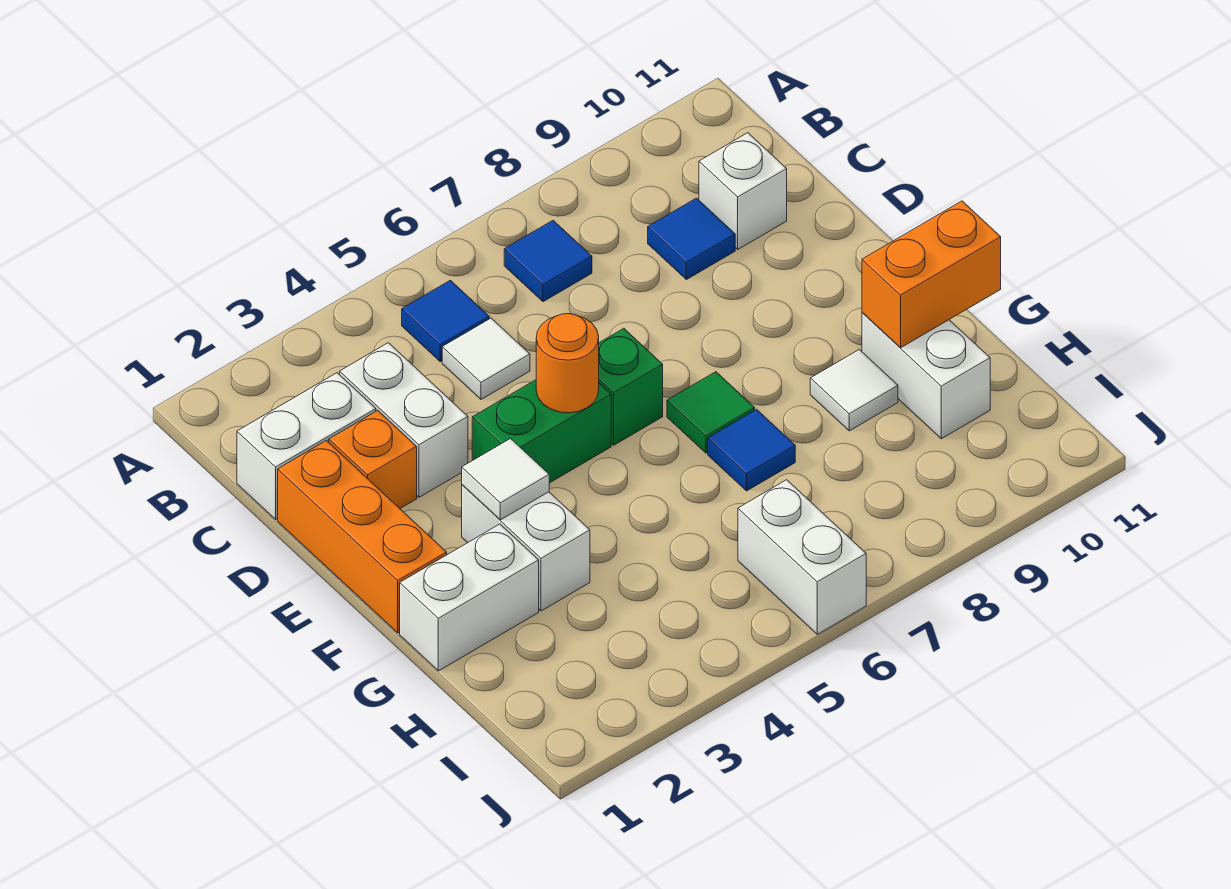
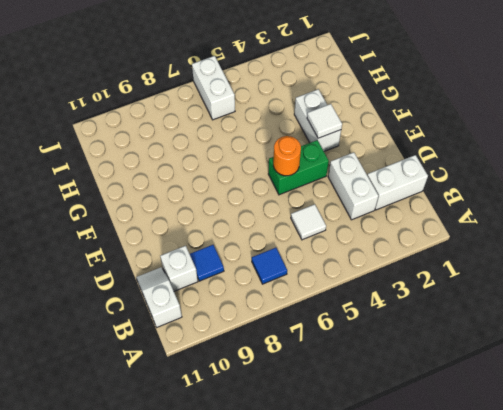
white 1x2 slope [136,267,182,327] -> none
none -> blue 1x1 tile [402,280,489,362]
none -> orange 1x3 brick [278,441,447,633]
none -> orange 1x1 brick [329,411,417,508]

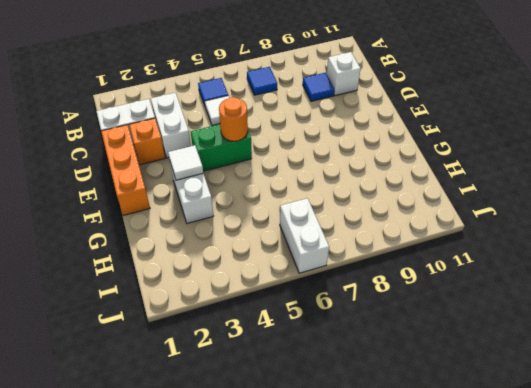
none -> green 1x1 brick [599,328,663,445]
none -> green 1x1 tile [667,372,755,453]
none -> white 1x2 brick [400,524,539,671]

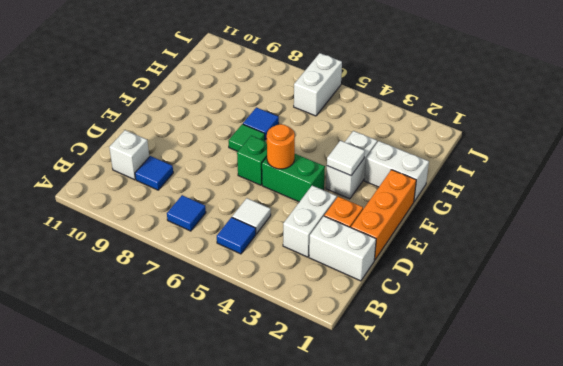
none -> white 1x1 tile [810,349,898,431]
none -> white 1x2 brick [862,313,990,439]
none -> orange 1x2 brick [862,201,1001,348]

